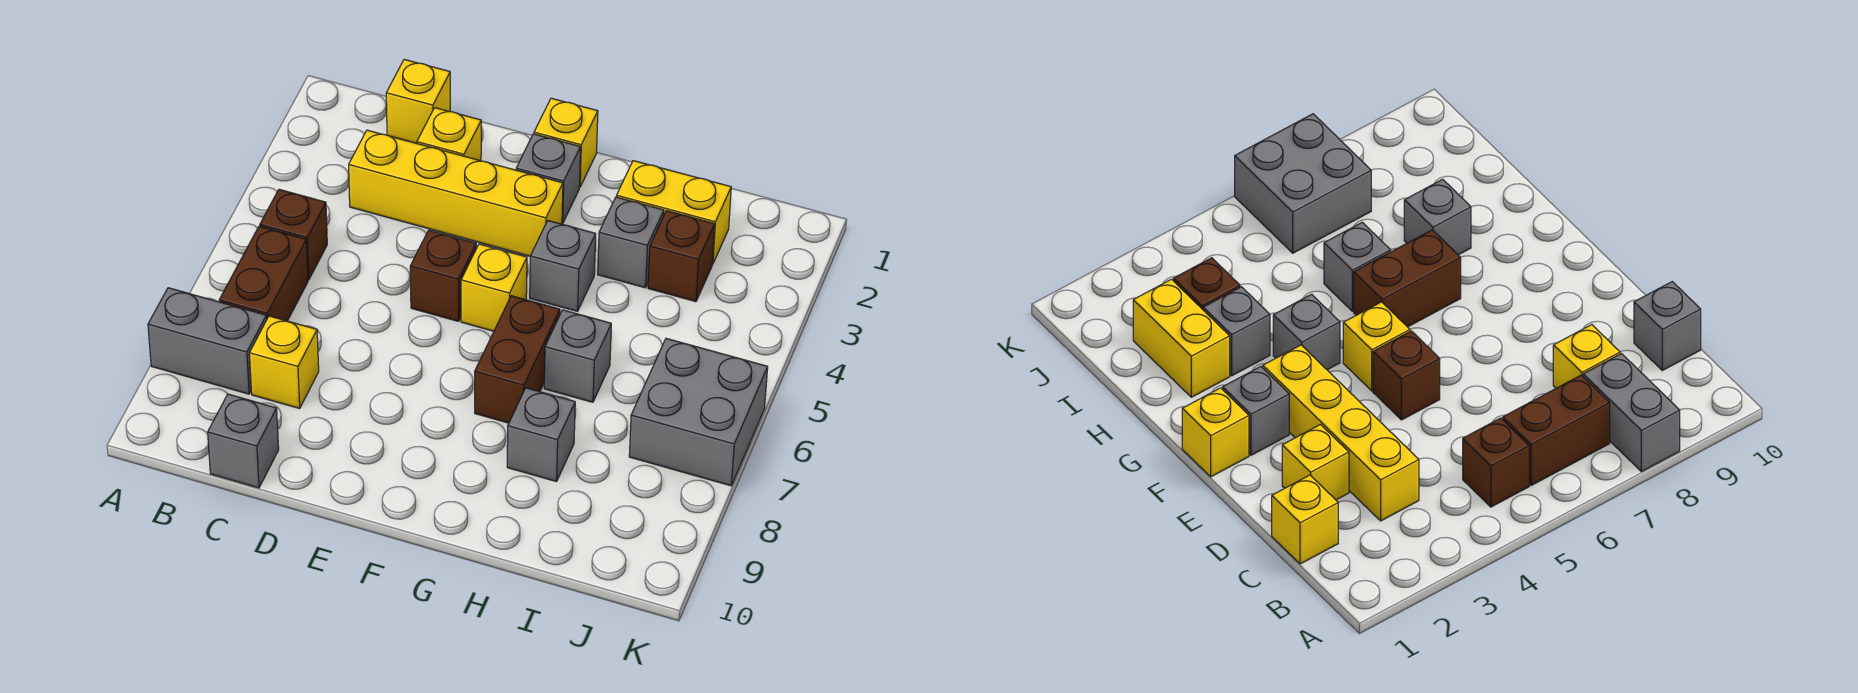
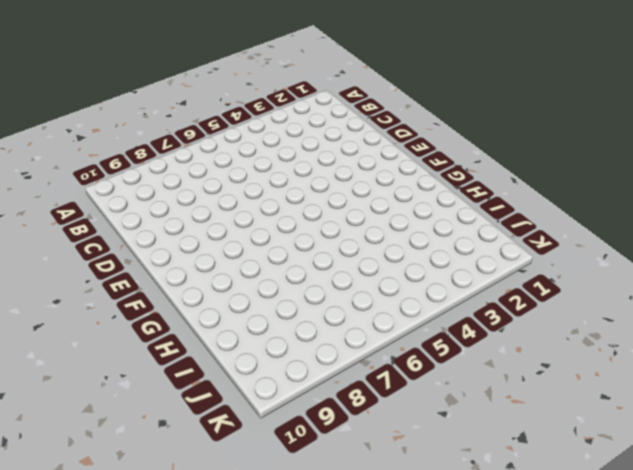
none -> grey 1x2 brick [148,288,267,394]
none -> brown 1x1 brick [260,189,327,280]
none -> brown 1x2 brick [219,226,308,321]

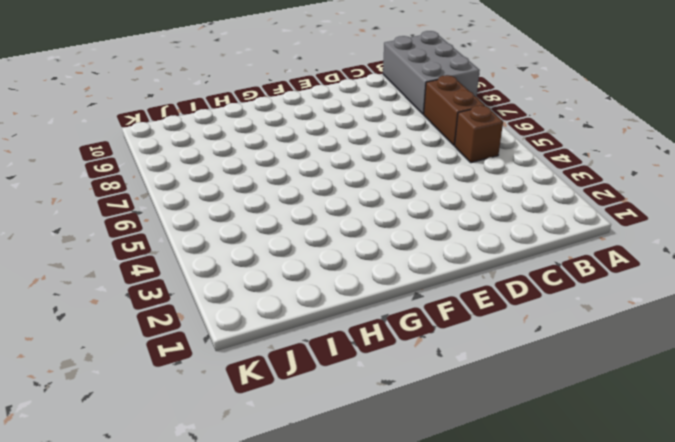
grey 2x3 brick [383,31,480,114] -> grey 1x2 brick [148,288,267,394]
none -> yellow 1x1 brick [386,59,450,143]
none -> yellow 1x4 brick [349,130,563,256]
none -> yellow 1x1 brick [249,316,319,408]

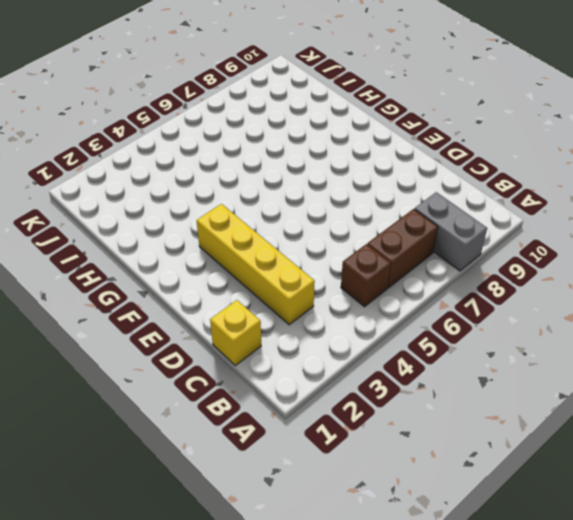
none -> yellow 1x1 brick [249,316,319,408]
none -> grey 1x1 brick [208,394,279,488]
none -> yellow 1x1 brick [417,108,481,161]

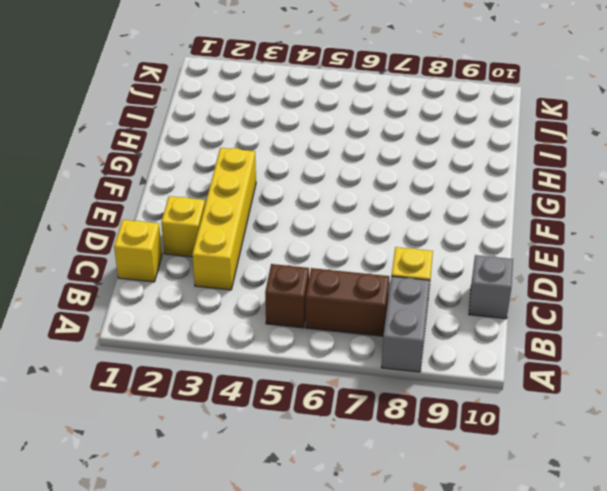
none -> brown 1x1 brick [410,230,476,321]
none -> yellow 1x1 brick [534,98,598,187]
none -> grey 1x1 brick [516,134,581,224]

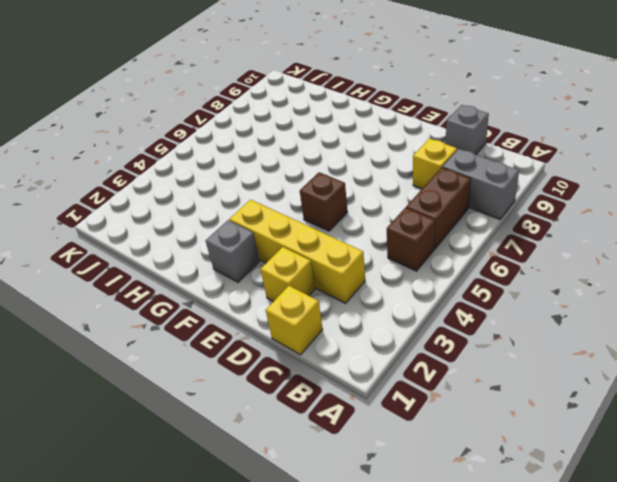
none -> yellow 1x1 brick [534,98,598,187]
none -> yellow 1x1 brick [461,244,527,331]
none -> grey 1x1 brick [530,221,596,311]

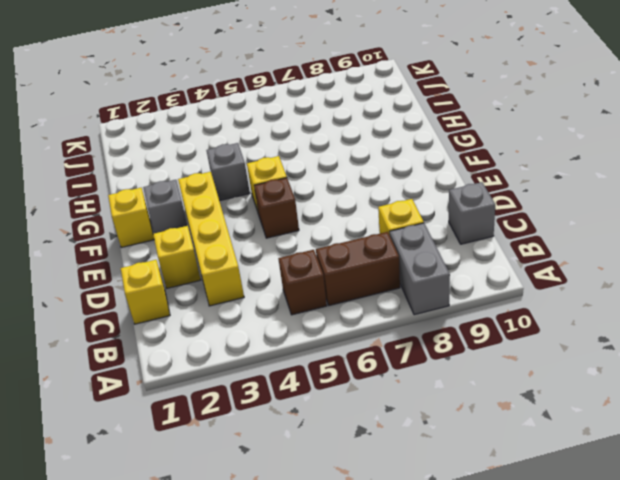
none -> brown 1x2 brick [475,296,560,423]
none -> yellow 1x2 brick [616,161,731,264]
none -> grey 1x1 brick [598,197,664,288]

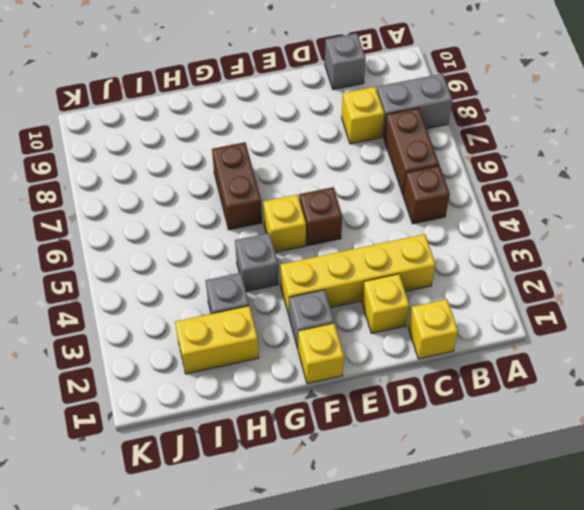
none -> grey 1x1 brick [544,310,611,402]
none -> grey 1x1 brick [507,388,575,482]
none -> brown 1x1 brick [648,211,715,302]

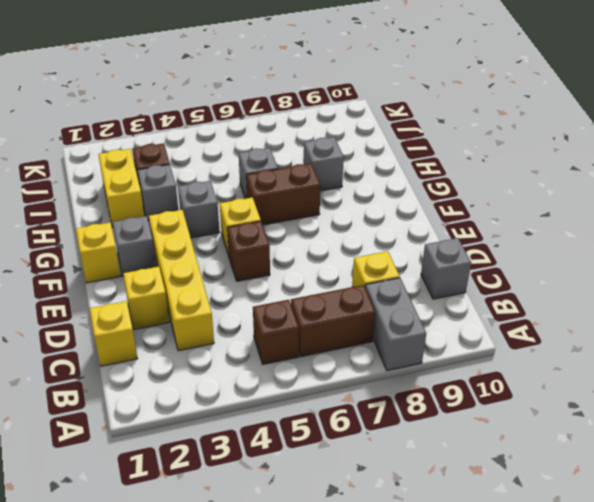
none -> grey 2x2 brick [629,338,768,486]

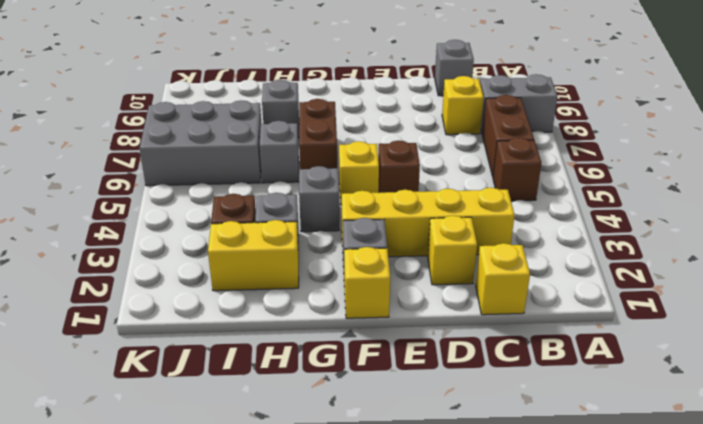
grey 2x3 brick [140,100,261,186] -> grey 2x2 brick [629,338,768,486]

